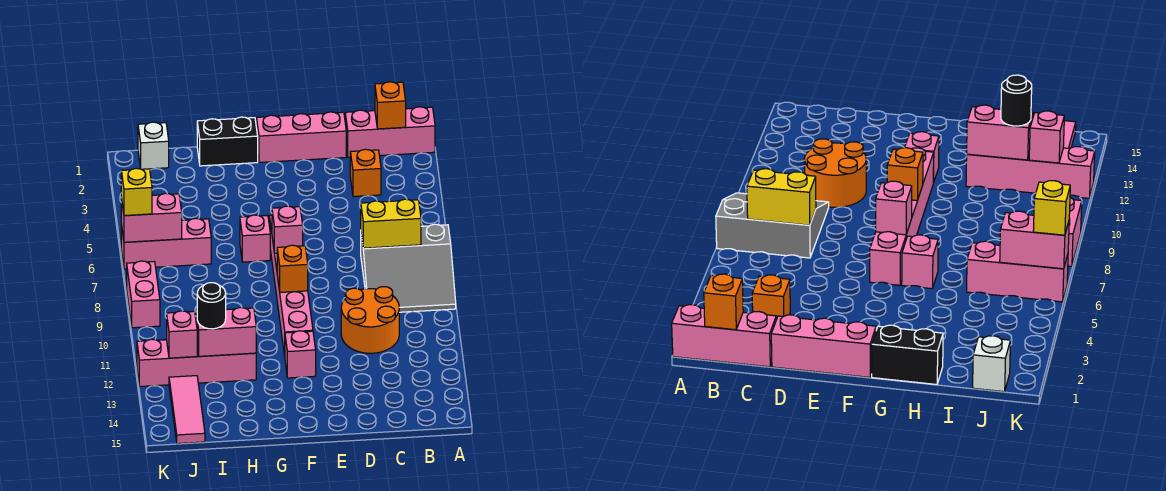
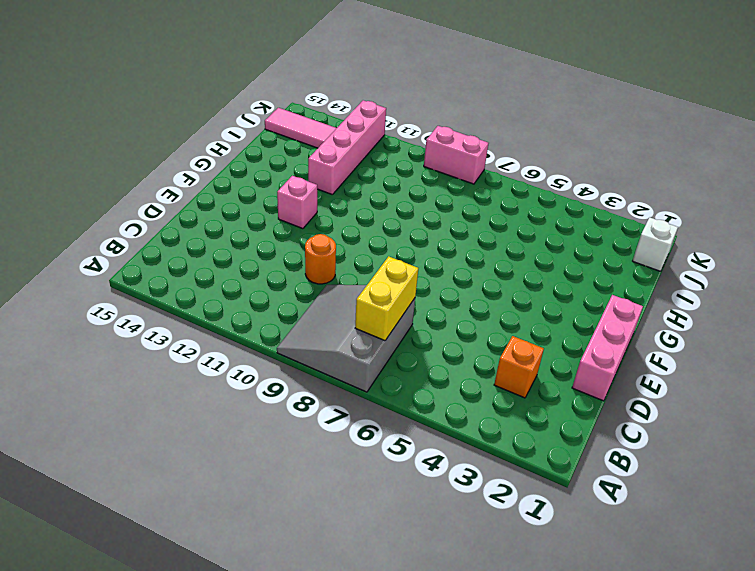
orange 1x1 round brick [305,234,336,284] -> orange 2x2 round brick [341,287,399,353]
none -> pink 1x3 brick [345,107,435,157]
none -> pink 1x6 brick [269,215,313,356]
none -> black 1x2 brick [197,117,258,166]

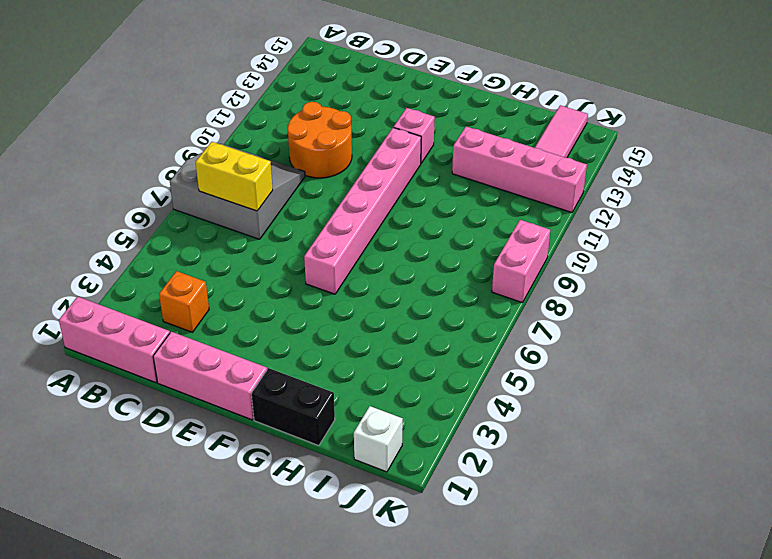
none -> pink 1x1 brick [240,215,270,262]
none -> pink 1x3 brick [121,218,211,269]
none -> orange 1x1 brick [375,82,406,129]

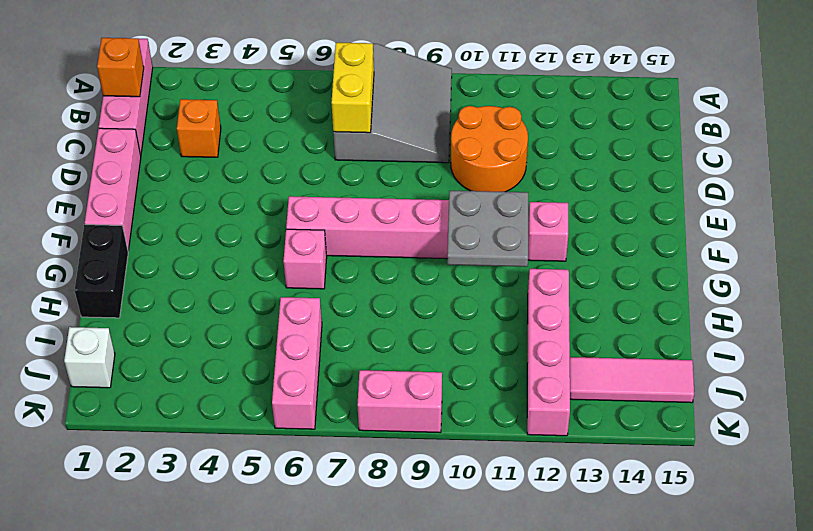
grey 2x2 plate [447,191,528,267] -> none
none -> pink 1x1 brick [272,206,303,253]
none -> orange 1x1 brick [277,245,308,292]
none -> pink 1x2 brick [196,308,256,356]

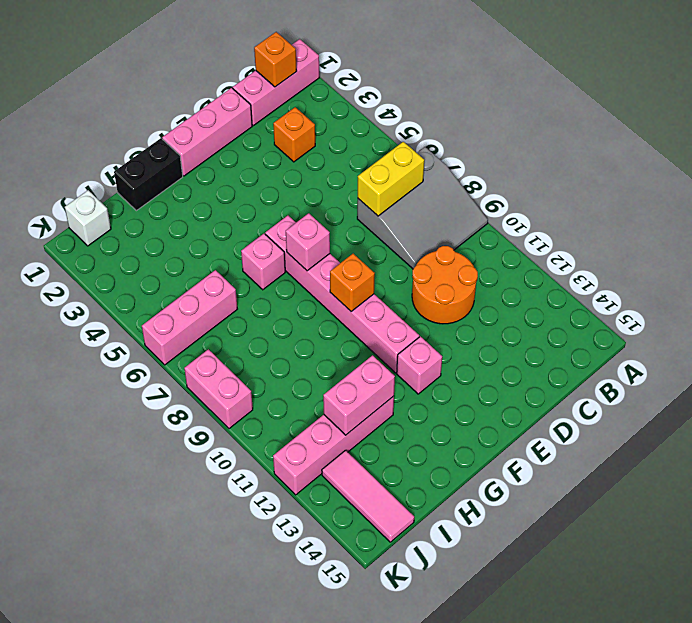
none -> pink 1x2 brick [121,193,182,242]
none -> pink 1x1 brick [167,311,197,358]
none -> black 1x1 round brick [197,283,226,329]

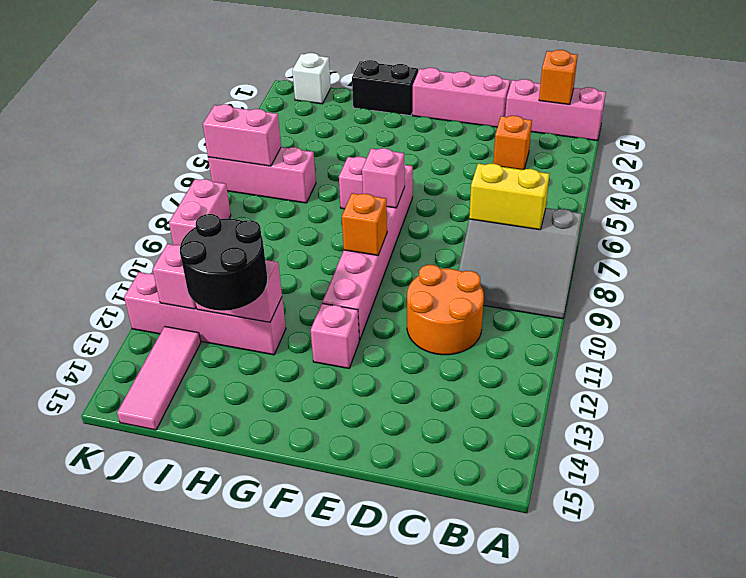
black 2x2 round brick [180,214,268,311] -> black 1x1 round brick [197,283,226,329]
none -> yellow 1x1 brick [121,168,152,216]

